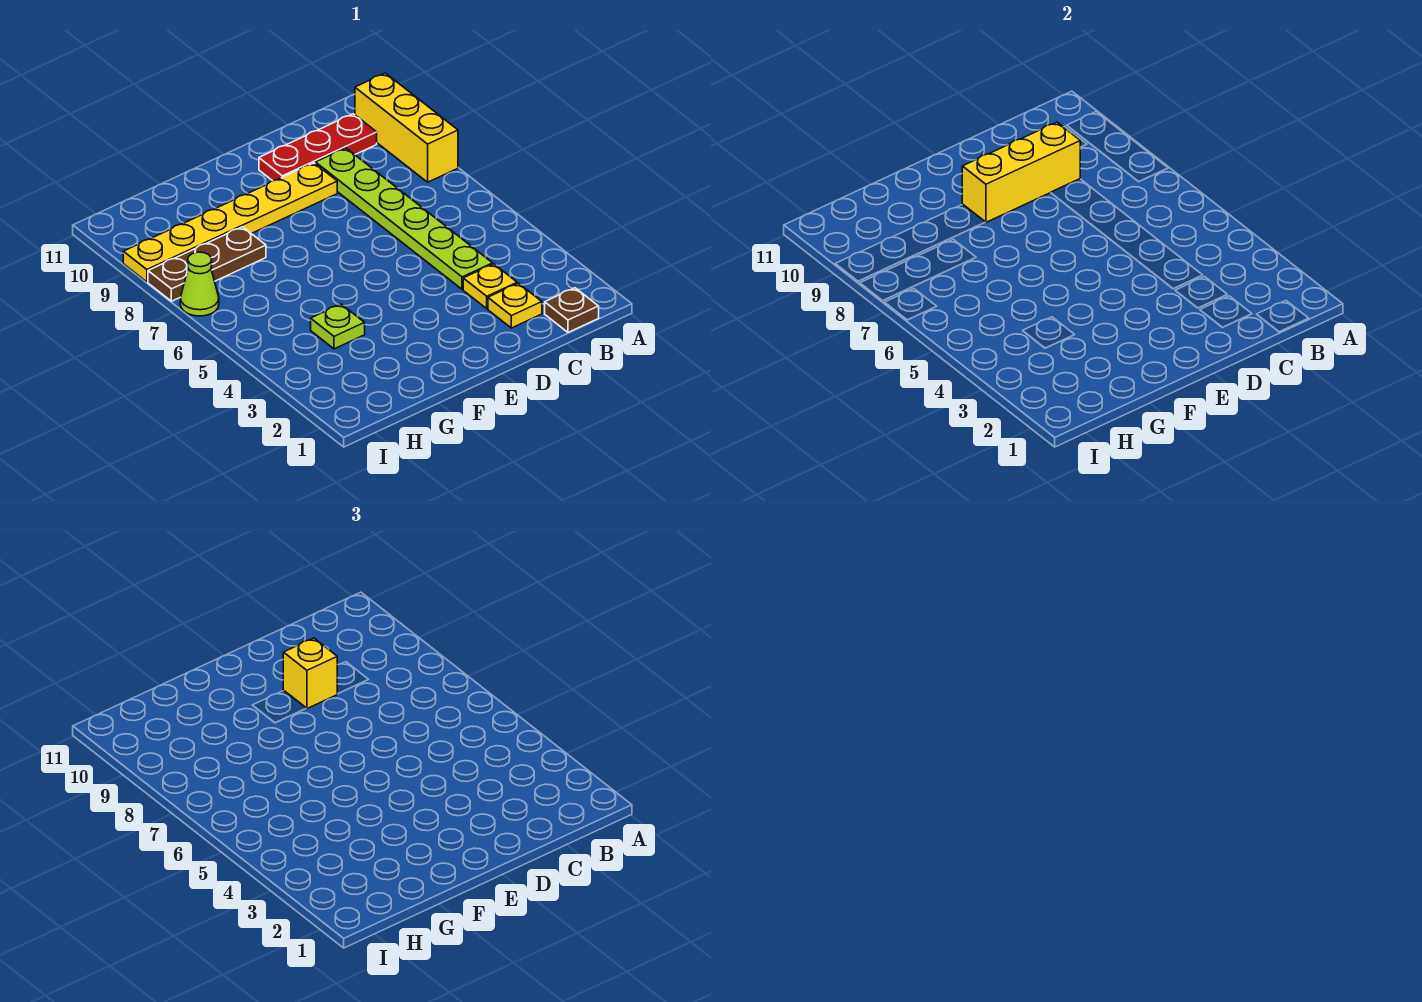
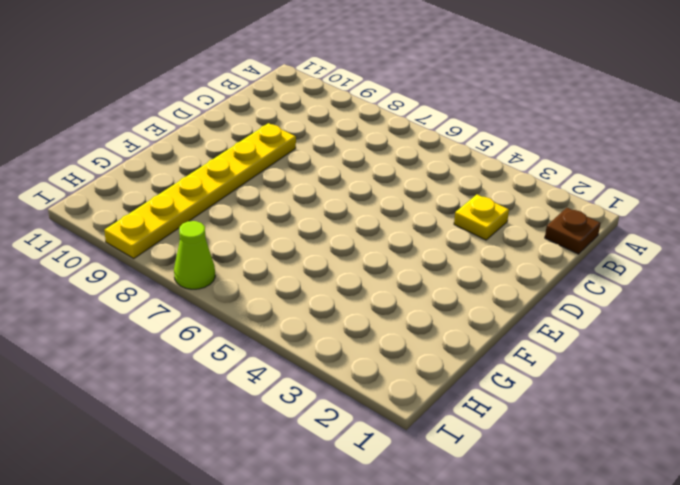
none -> yellow 1x3 brick [355,73,458,182]
none -> red 1x3 plate [259,114,377,181]
none -> yellow 1x1 plate [488,283,542,328]

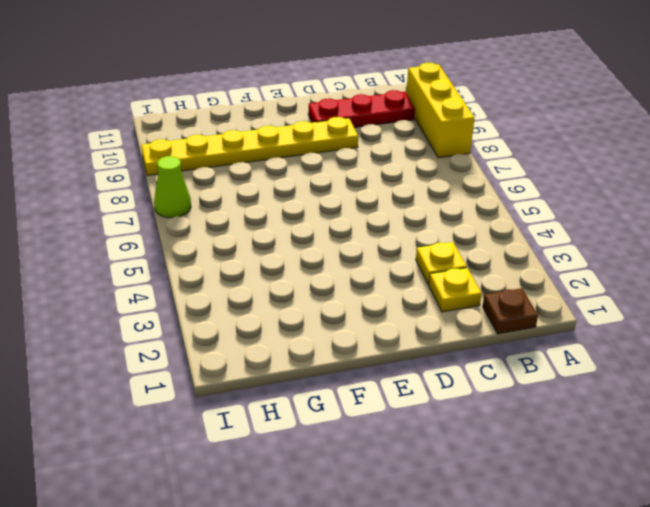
none -> lime 1x6 plate [315,148,493,289]
none -> lime 1x1 plate [311,304,365,349]
none -> brown 1x3 plate [148,227,266,301]

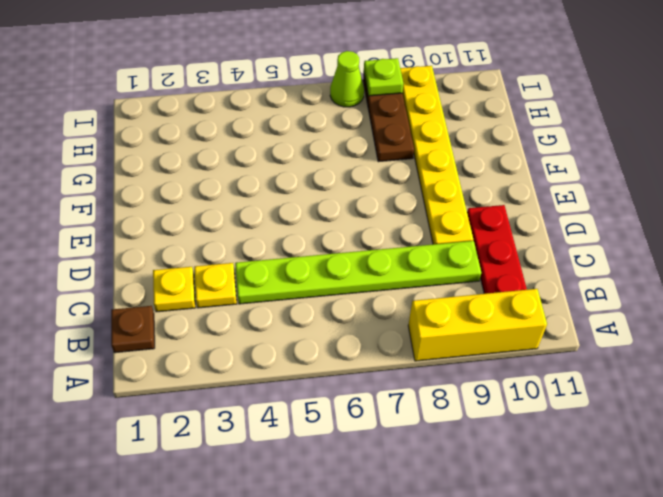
lime 1x1 plate [364,58,403,96] -> lime 1x1 plate moved to [311,304,365,349]
none -> yellow 1x3 brick [962,122,1080,222]
none -> yellow 1x1 brick [283,638,337,709]

